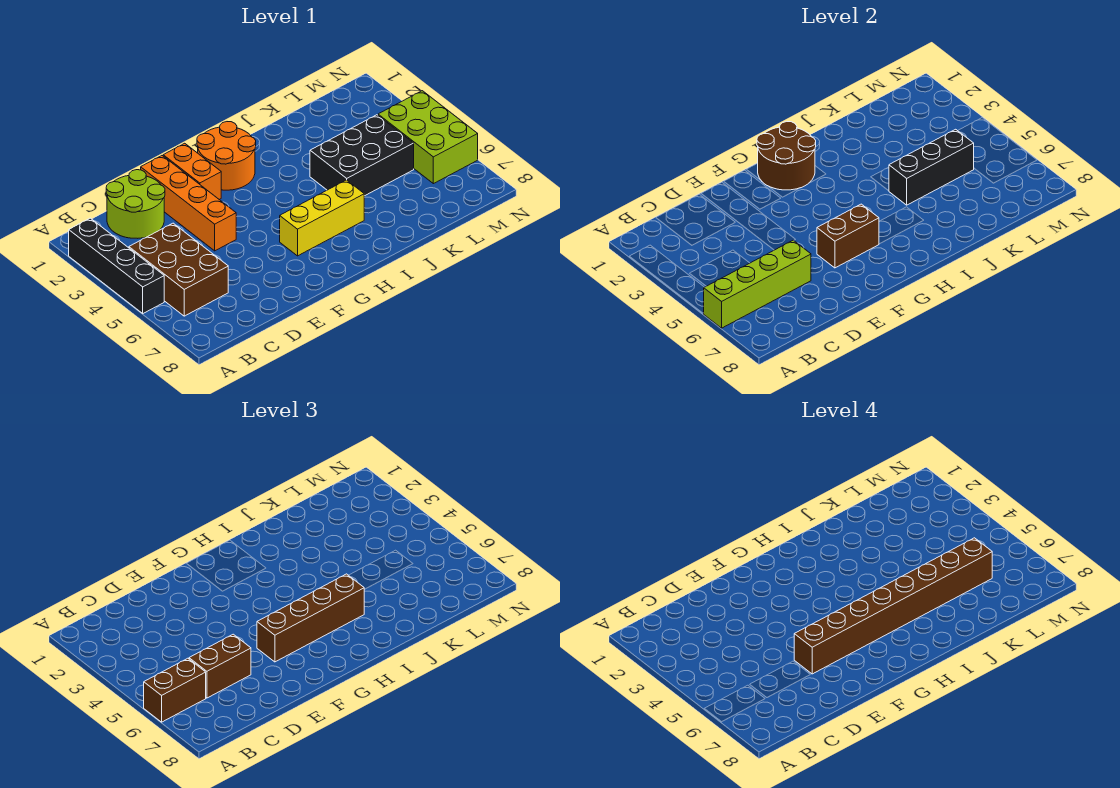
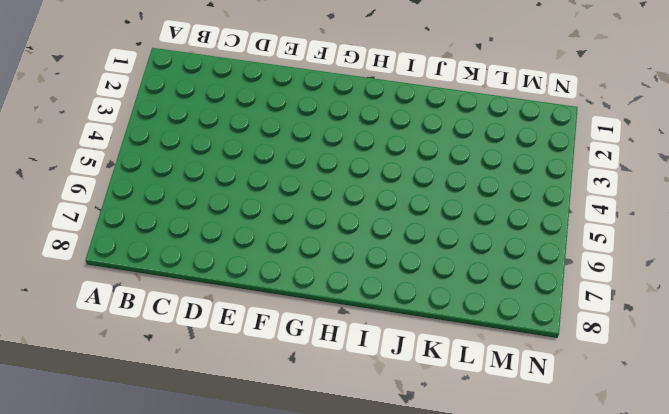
none -> black 1x4 brick [69,218,164,313]
none -> brown 2x3 brick [129,223,228,316]
none -> lime 2x2 round brick [106,170,165,238]

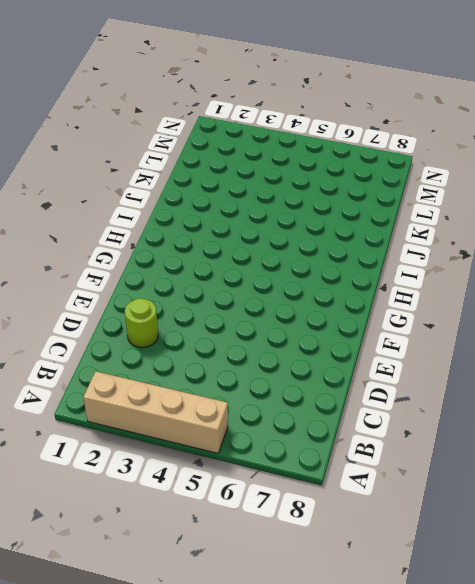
tan 1x4 brick [83,371,228,453] -> black 1x4 brick [69,218,164,313]
lime 1x1 round brick [125,298,158,348] -> lime 2x2 round brick [106,170,165,238]
none -> brown 2x3 brick [129,223,228,316]
none -> orange 1x4 brick [141,156,236,251]
none -> orange 1x2 brick [163,143,221,200]

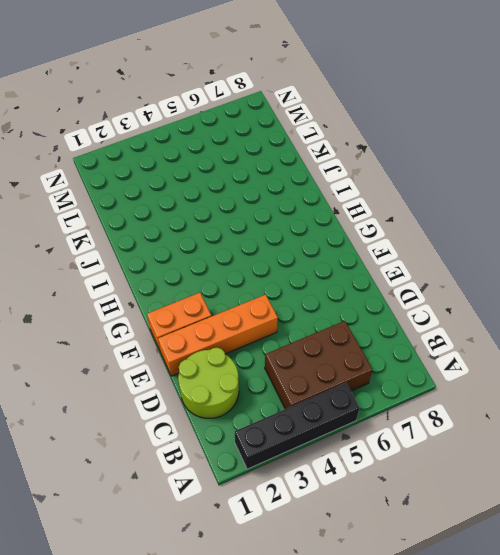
none -> orange 2x2 round brick [197,122,256,190]
none -> yellow 1x3 brick [280,180,364,256]
none -> black 2x3 brick [310,115,414,196]

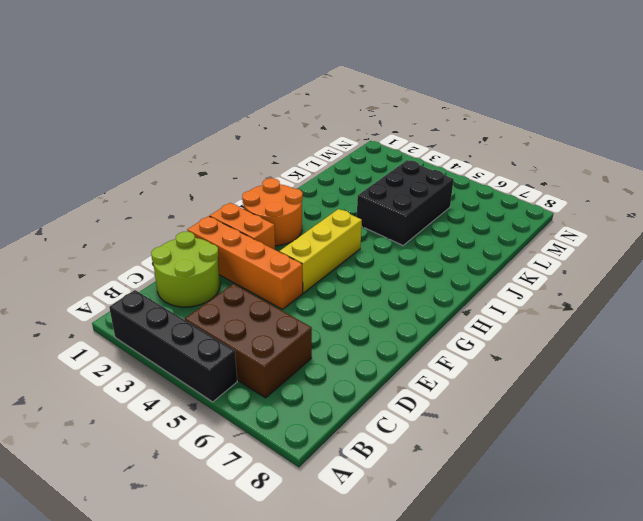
yellow 1x3 brick [280,209,362,293] -> yellow 1x3 brick moved to [280,180,364,256]
none -> lime 2x3 brick [378,91,478,184]
none -> lime 1x4 brick [704,240,811,328]
none -> brown 1x2 brick [817,204,879,268]

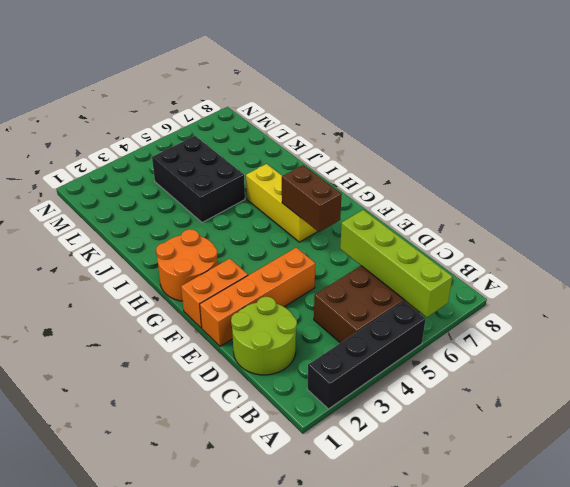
none -> lime 2x3 brick [378,91,478,184]
none -> brown 2x2 round brick [757,122,816,190]
none -> black 1x3 brick [889,129,974,205]

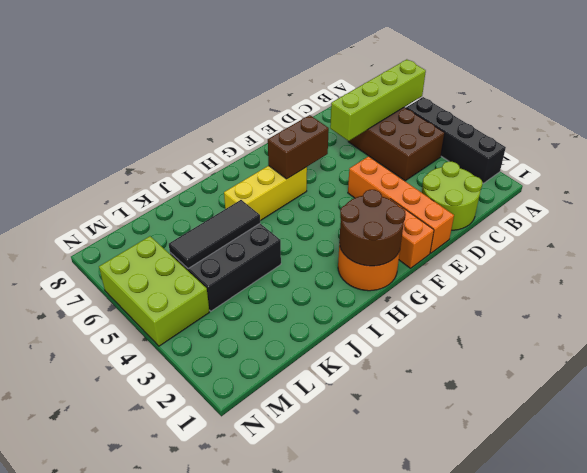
black 1x3 tile [169,200,260,269] -> black 1x3 brick [889,129,974,205]
none -> brown 1x2 brick [144,658,206,722]
none -> brown 1x2 brick [189,634,251,698]
none -> brown 1x4 brick [257,574,364,662]

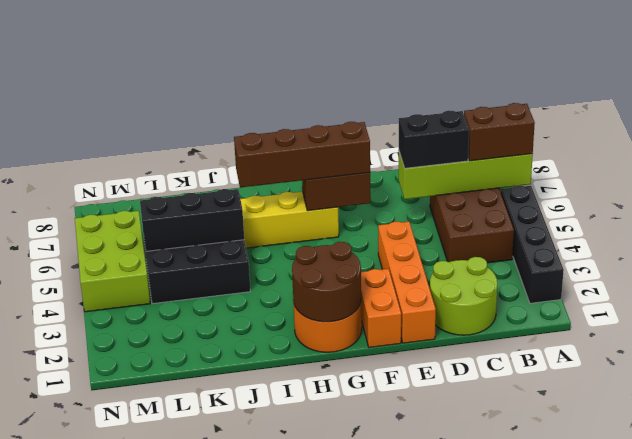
black 1x2 brick [399,110,469,168] -> brown 1x2 brick [189,634,251,698]
none -> brown 1x8 brick [794,538,992,674]

